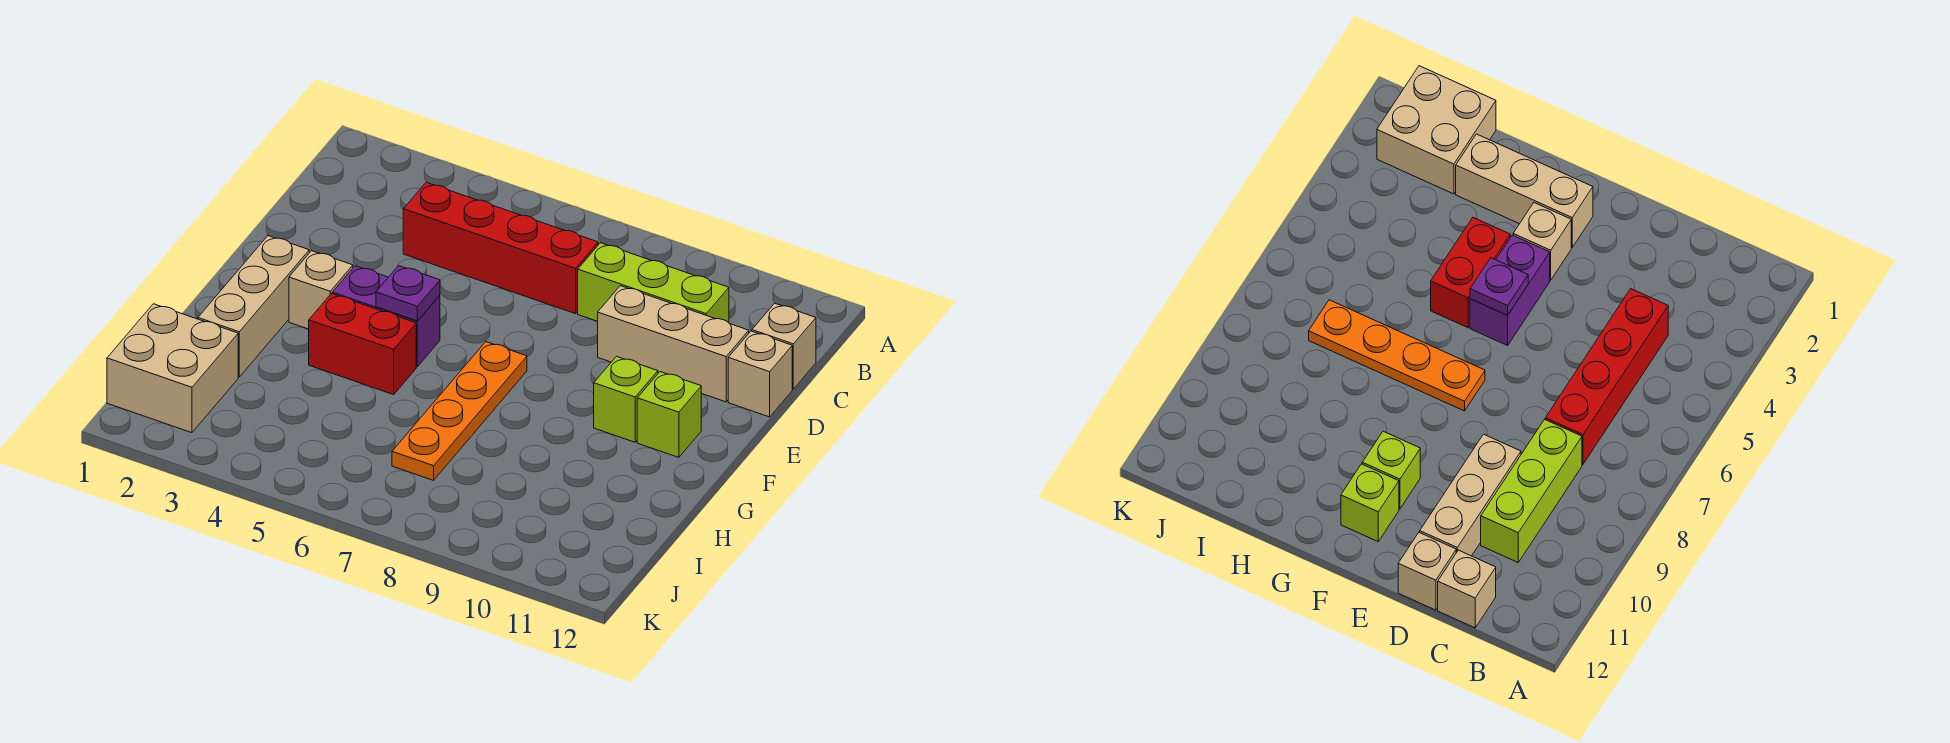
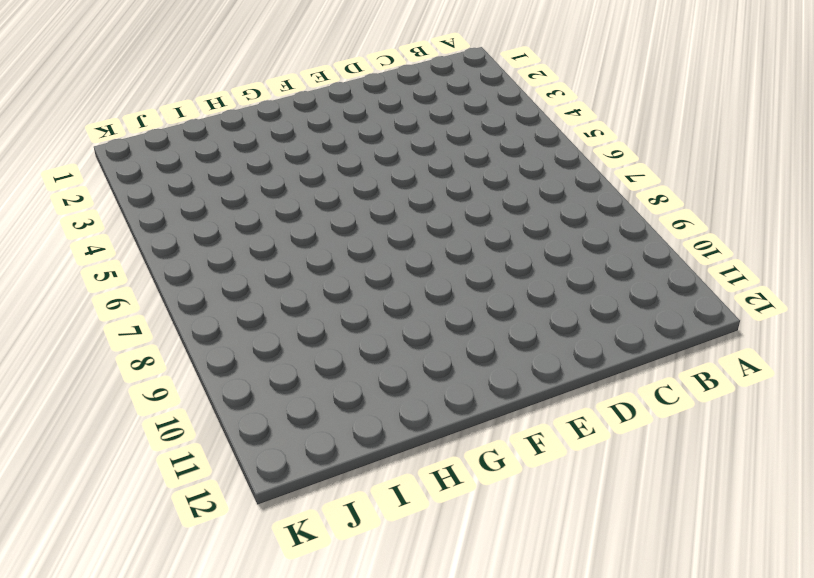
none -> red 1x4 brick [403,182,598,314]
none -> lime 1x3 brick [578,243,729,323]
none -> tan 1x1 brick [752,303,816,389]

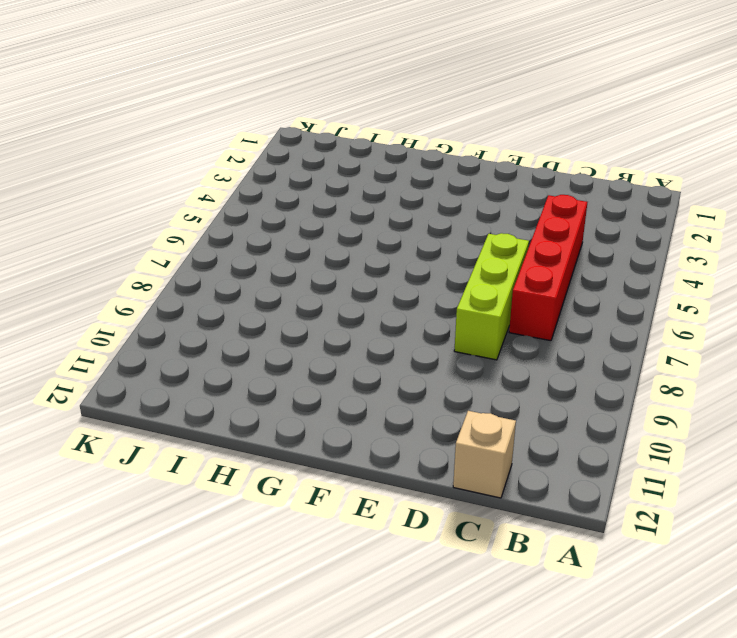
lime 1x3 brick [454,233,529,360] -> lime 1x3 brick moved to [578,243,729,323]
none -> tan 1x3 brick [598,286,749,402]
none -> tan 1x1 brick [728,331,792,417]
none -> tan 1x3 brick [198,236,309,377]

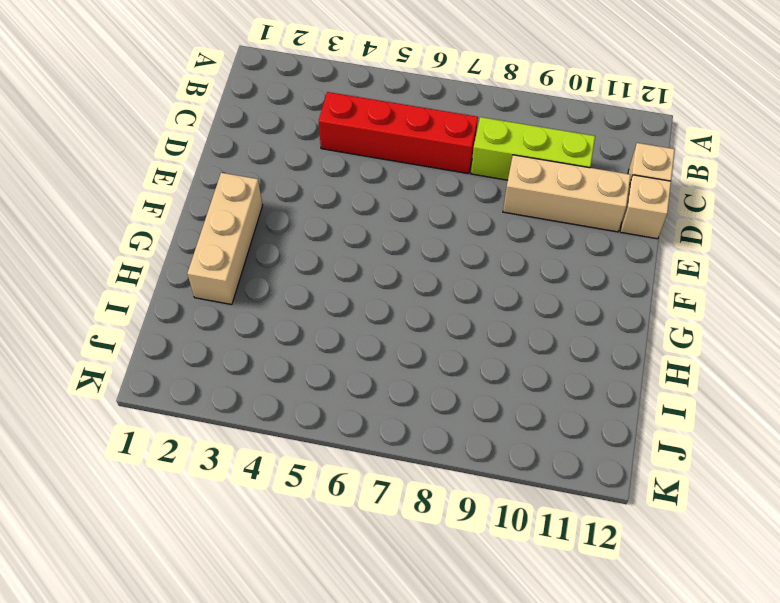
none -> tan 1x1 brick [289,251,353,329]
none -> purple 1x2 brick [332,266,440,367]
none -> orange 1x4 plate [392,342,527,480]

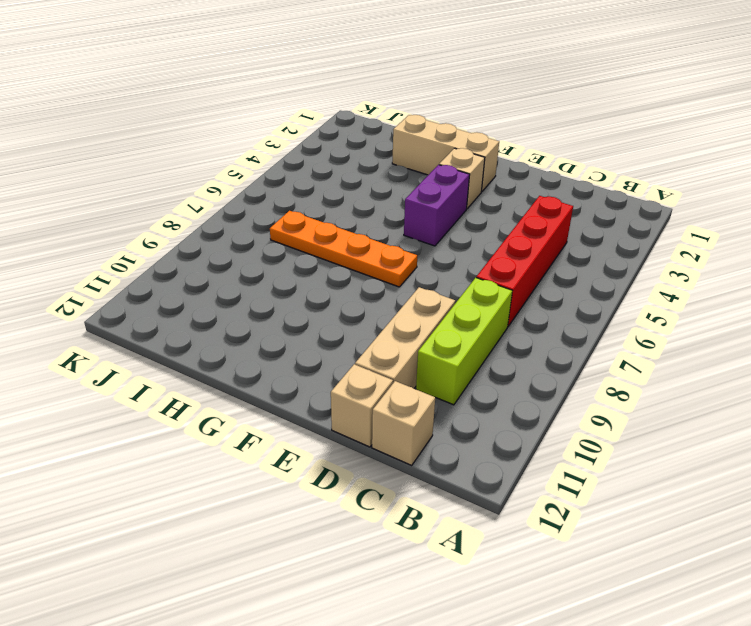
none -> lime 1x1 brick [594,356,658,442]
none -> lime 1x1 brick [637,372,701,458]
none -> red 1x2 brick [309,294,416,395]

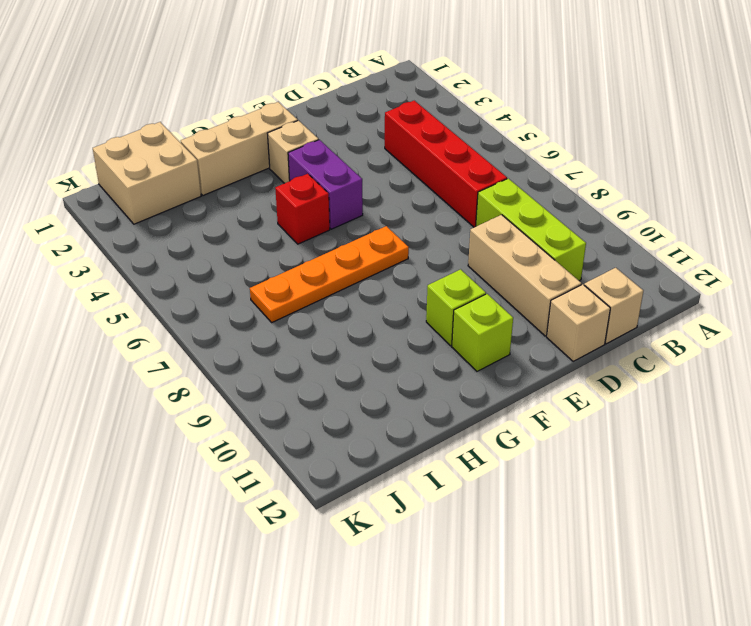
red 1x1 brick [275,174,330,244] -> red 1x2 brick [309,294,416,395]
none -> purple 1x1 plate [376,266,440,321]

